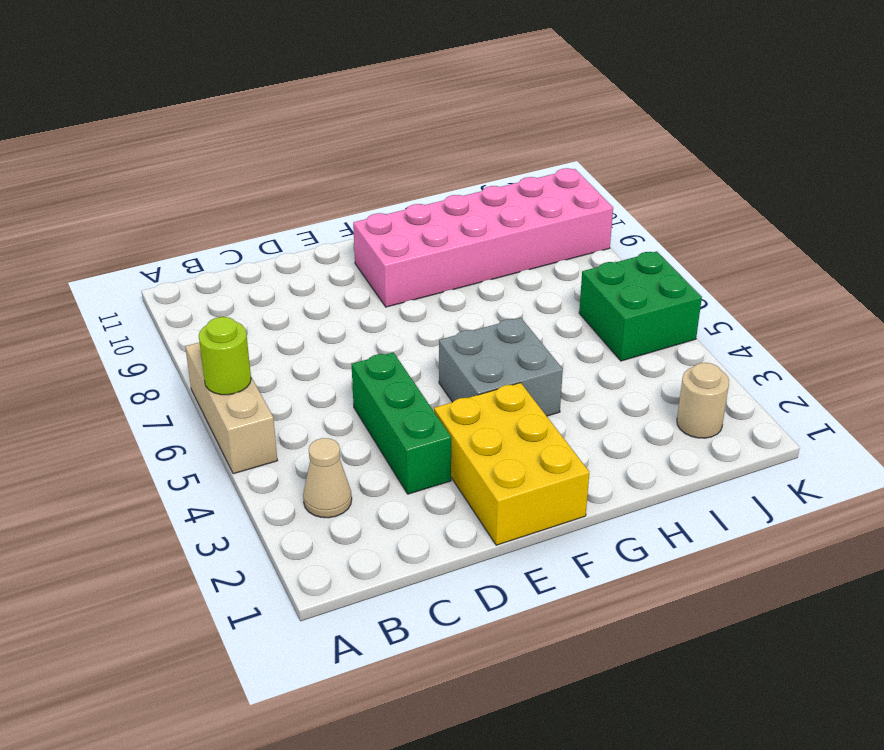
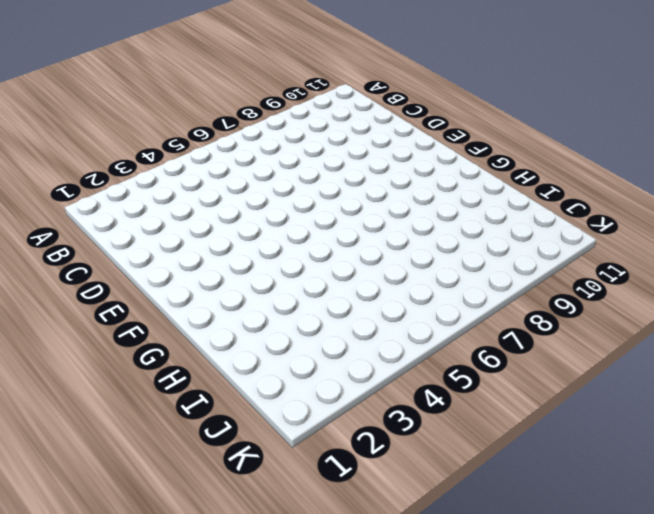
none -> tan 1x3 brick [185,343,277,474]
none -> tan 1x1 cone [303,438,352,518]

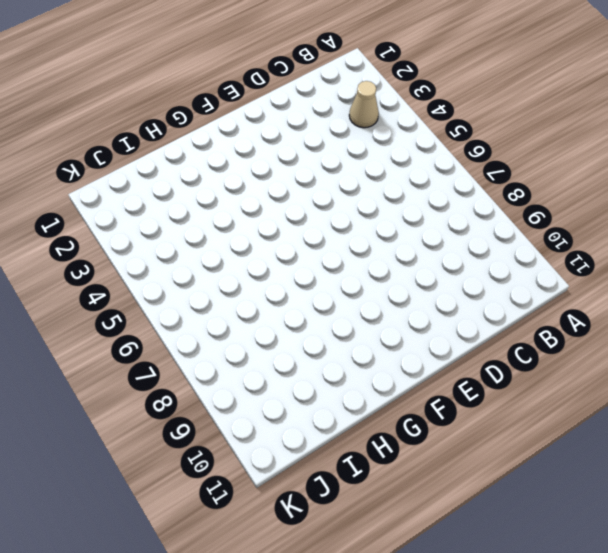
none -> tan 1x3 brick [185,343,277,474]
none -> green 1x3 brick [351,352,451,494]

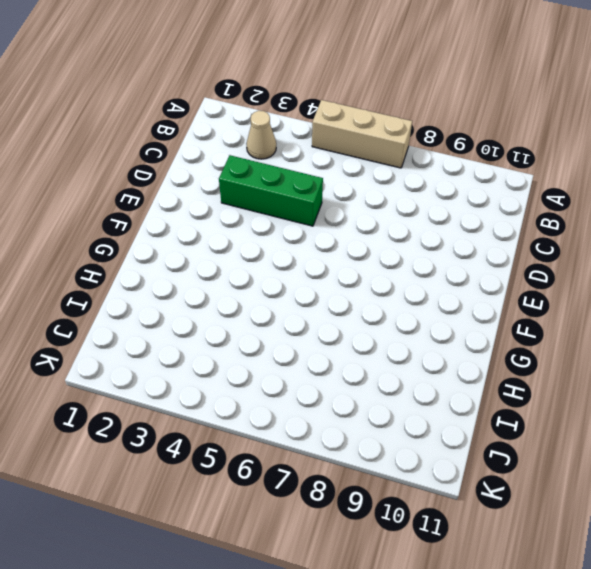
none -> yellow 2x3 brick [434,383,589,545]
none -> grey 2x2 brick [439,318,563,416]

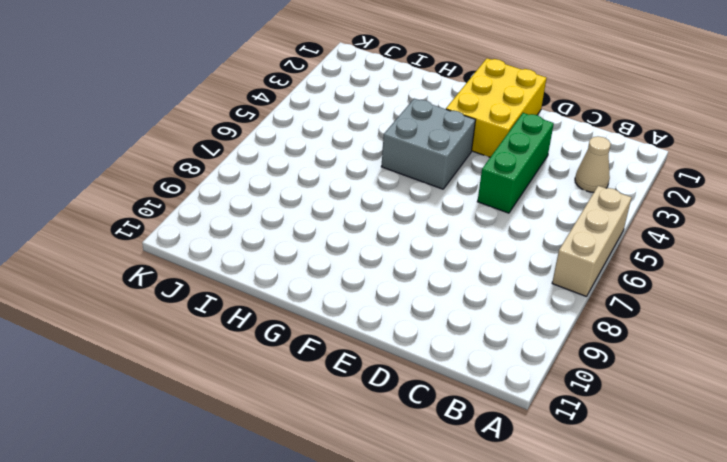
none -> pink 2x6 brick [353,168,613,307]
none -> tan 1x1 round brick [677,363,729,438]

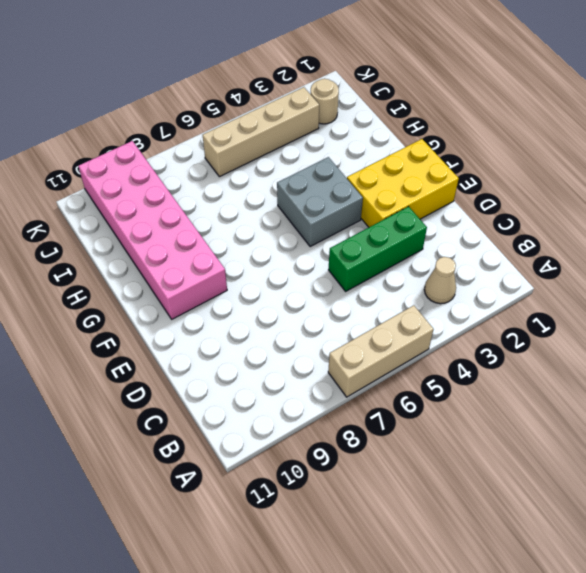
tan 1x4 brick [203,87,319,177] -> green 2x2 brick [579,251,702,361]
none -> lime 1x1 round brick [199,317,251,395]

